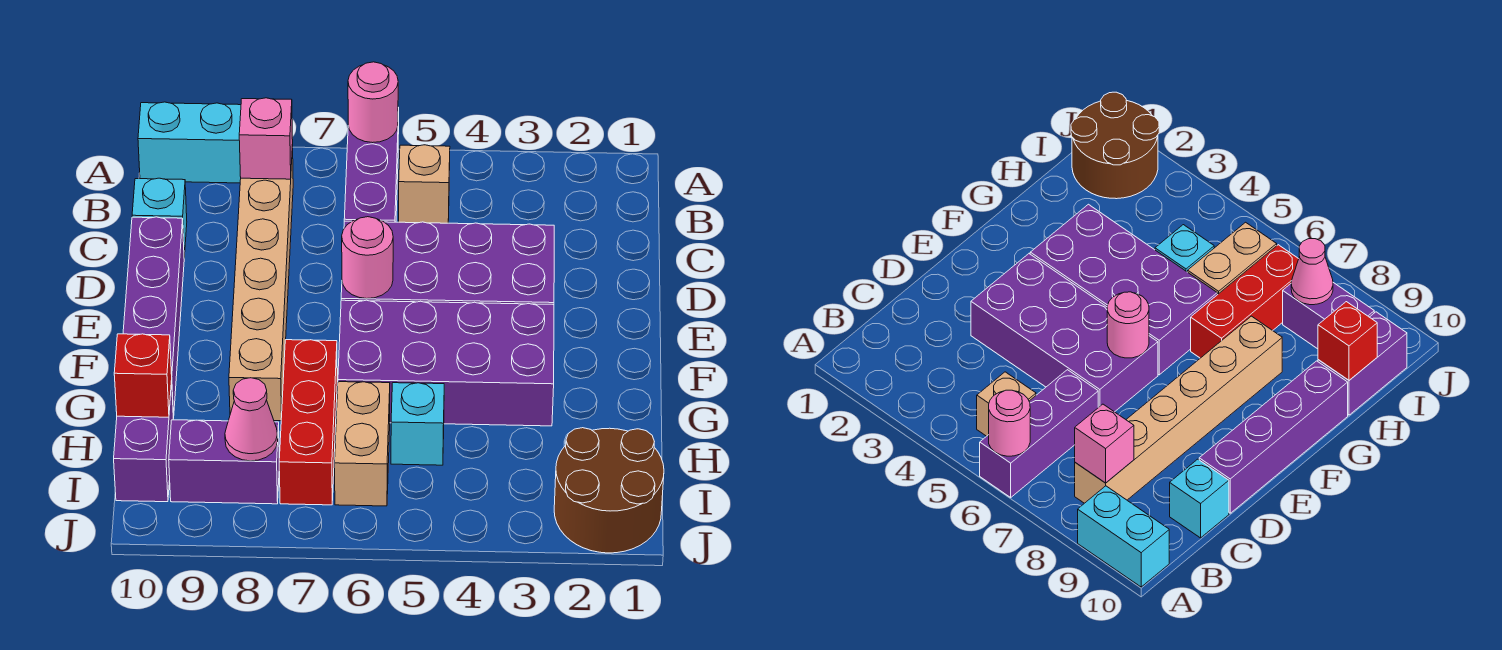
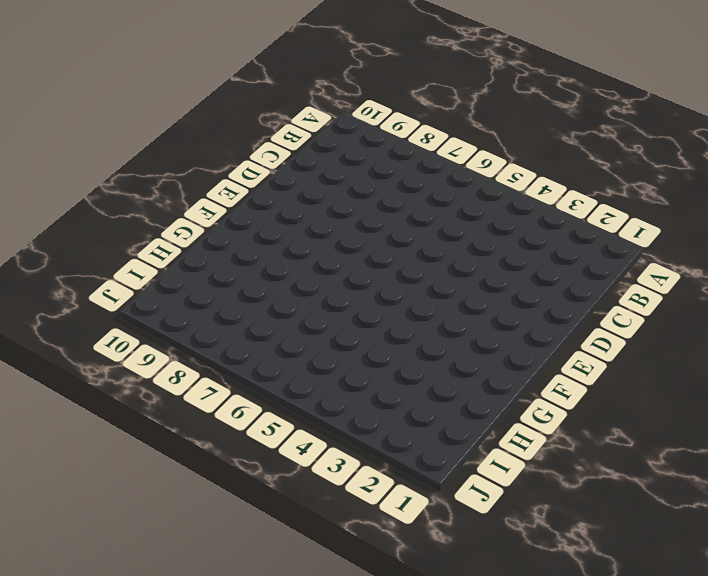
none -> purple 1x3 brick [344,108,399,222]
none -> cyan 1x2 brick [138,102,241,183]
none -> tan 1x1 brick [399,145,450,223]

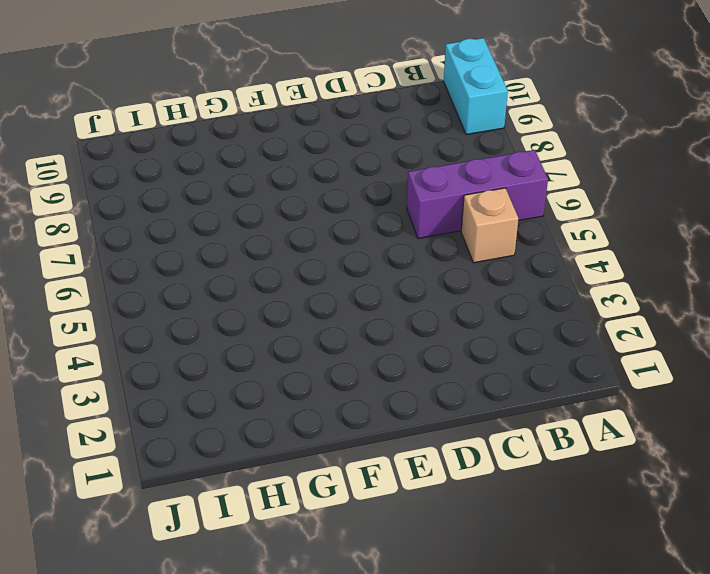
none -> tan 1x6 brick [229,145,293,421]
none -> cyan 1x1 brick [132,178,187,257]
none -> purple 2x4 brick [341,221,554,305]

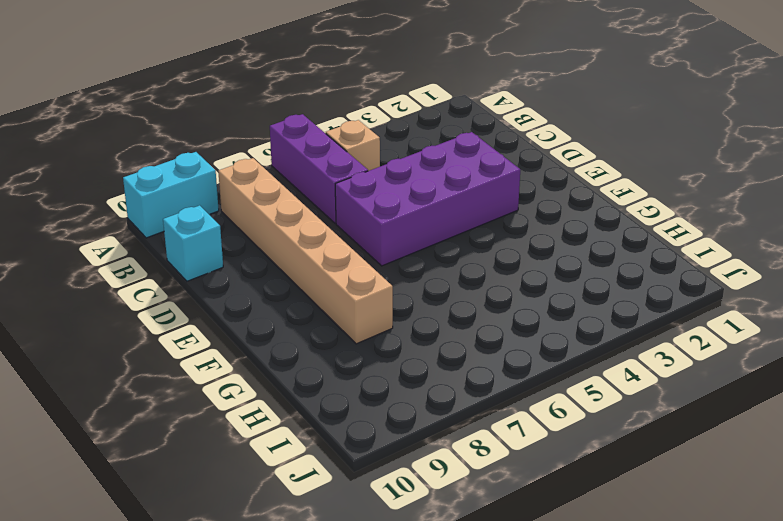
none -> purple 1x4 brick [123,217,184,418]
none -> purple 2x4 brick [338,300,554,426]
none -> red 1x3 brick [279,340,337,505]

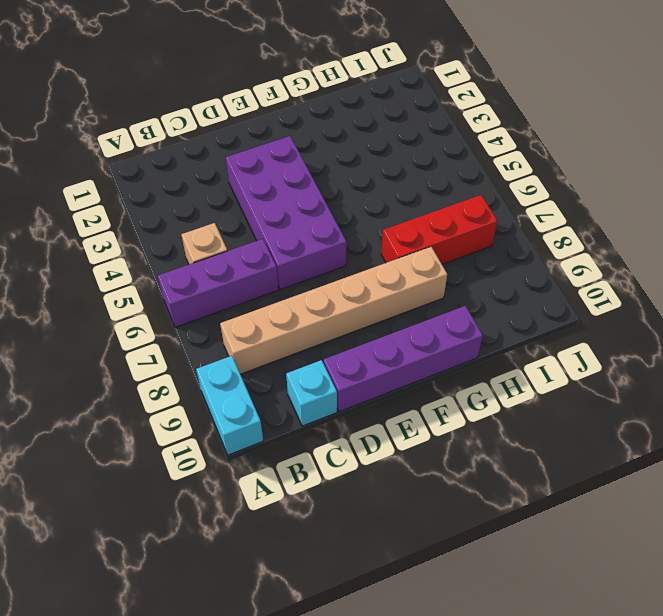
none -> purple 2x4 brick [338,300,554,426]
none -> cyan 1x1 brick [391,383,444,465]
none -> tan 1x2 brick [335,382,390,506]

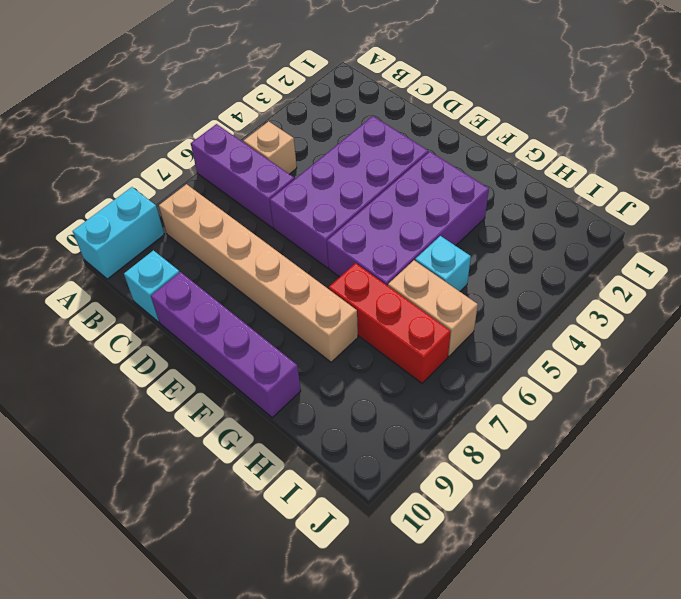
none -> purple 1x2 brick [114,381,173,502]
none -> brown 2x2 round brick [554,428,664,553]
none -> purple 1x2 brick [169,420,279,504]

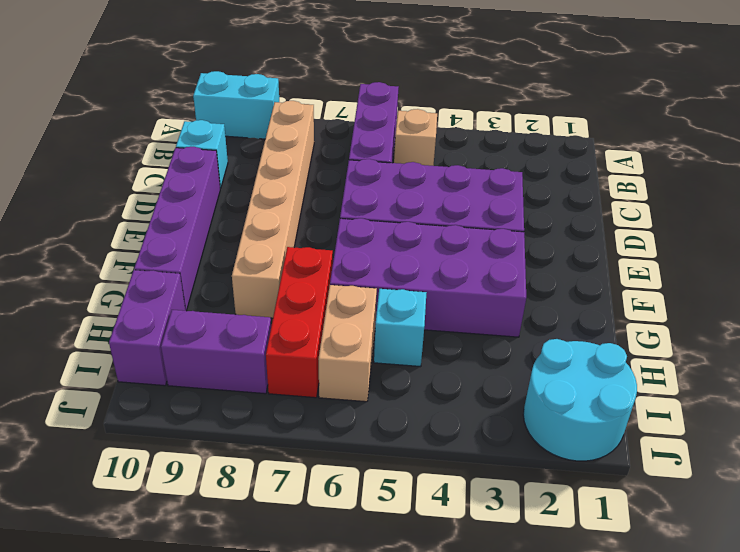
cyan 2x2 round brick [523,339,637,461] -> brown 2x2 round brick [554,428,664,553]
none -> pink 1x1 round brick [348,62,398,143]
none -> pink 1x1 brick [239,98,293,179]
none -> pink 1x1 round brick [342,217,393,299]

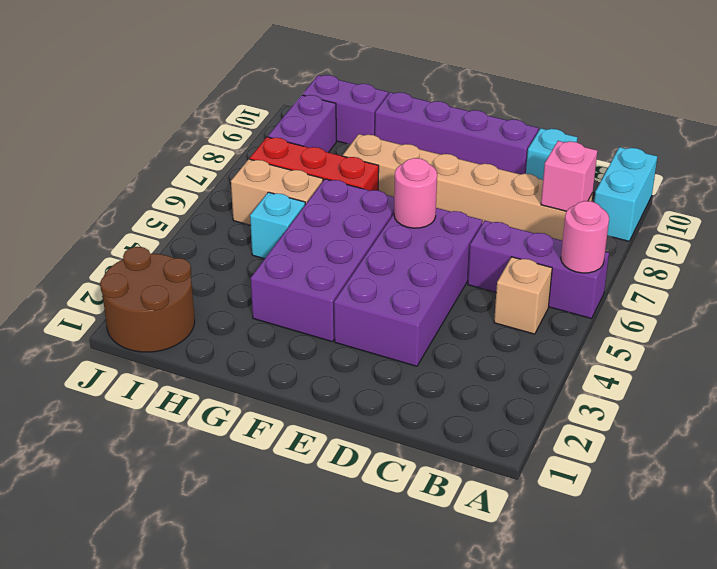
none -> red 1x1 brick [114,334,172,417]
none -> pink 1x1 cone [225,378,278,461]

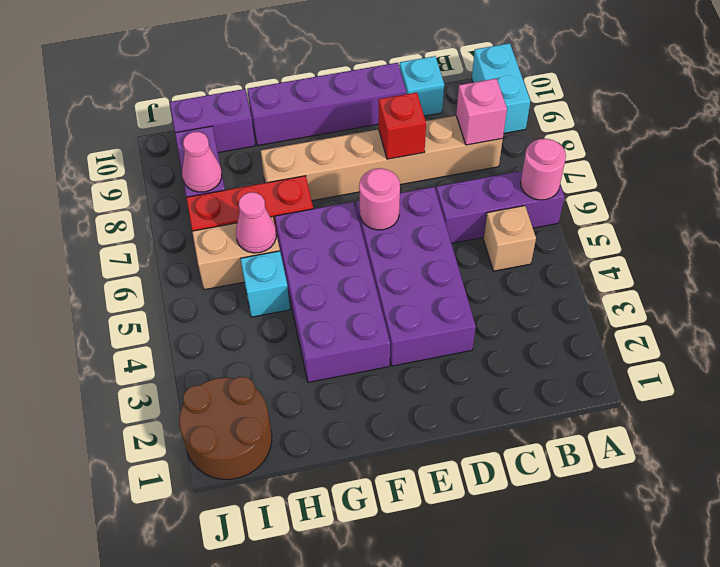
red 1x1 brick [379,92,426,159] -> red 1x1 brick moved to [114,334,172,417]
pink 1x1 cone [236,192,276,253] -> none

